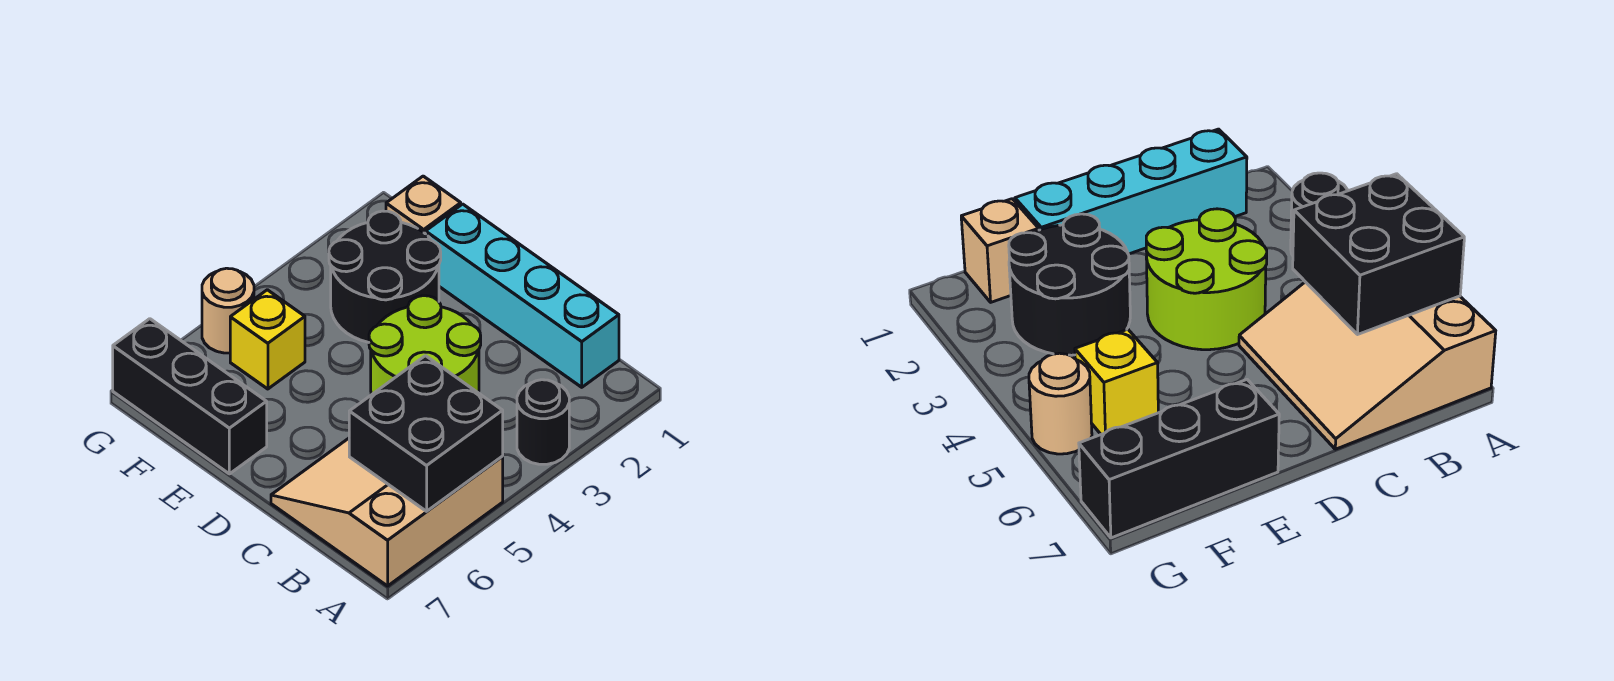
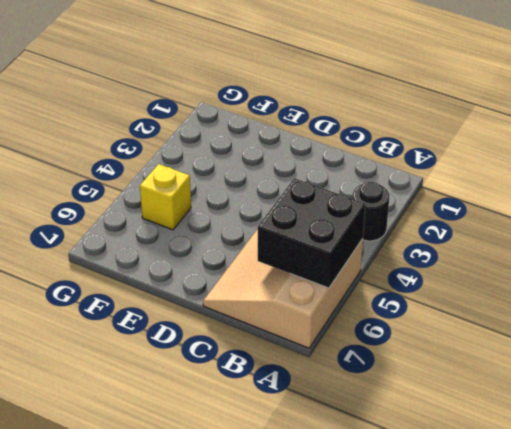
none -> cyan 1x4 brick [426,204,619,387]
none -> lime 2x2 round brick [369,296,481,395]

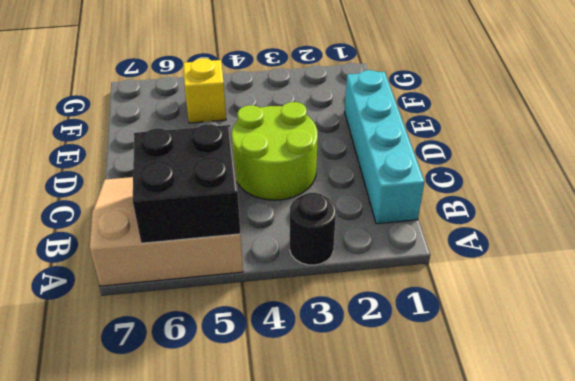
none -> black 2x2 round brick [329,211,441,342]
none -> black 1x3 brick [113,319,267,474]

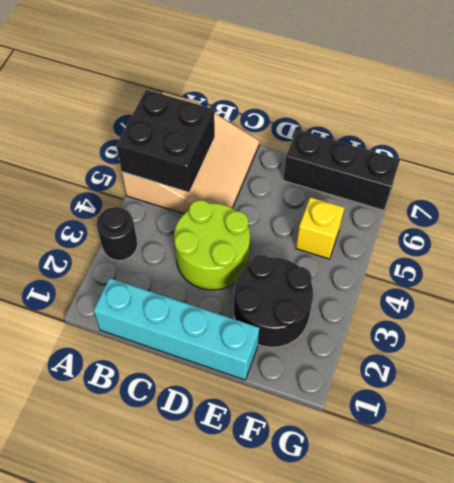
none -> tan 1x1 brick [386,176,461,234]
none -> tan 1x1 round brick [202,268,254,353]

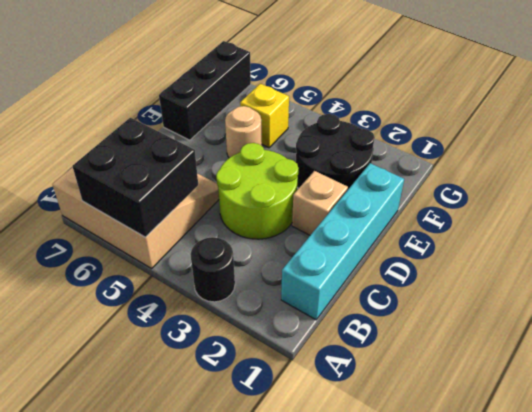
tan 1x1 brick [292,171,348,235] -> tan 1x1 brick moved to [386,176,461,234]
tan 1x1 round brick [225,106,262,158] -> tan 1x1 round brick moved to [202,268,254,353]

